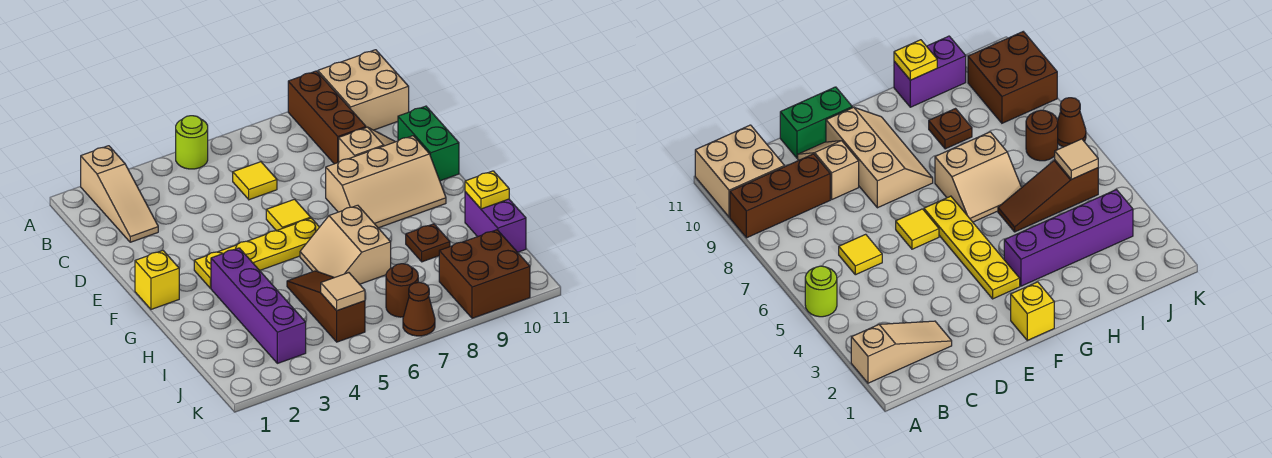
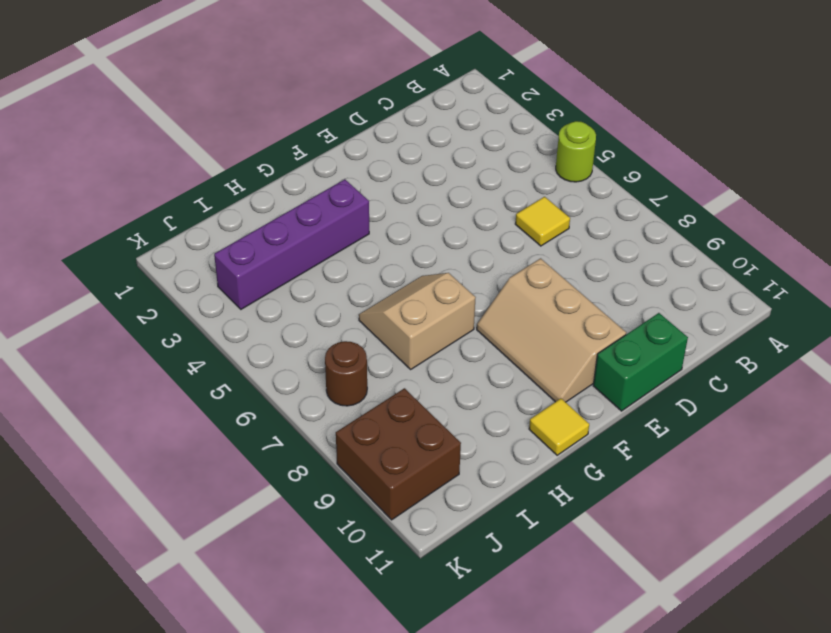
yellow 1x1 tile [529,399,589,455] -> yellow 1x1 tile moved to [266,199,311,231]
none -> tan 1x3 slope [81,146,158,242]
none -> brown 1x3 brick [288,71,366,164]
none -> tan 2x2 brick [318,50,409,130]

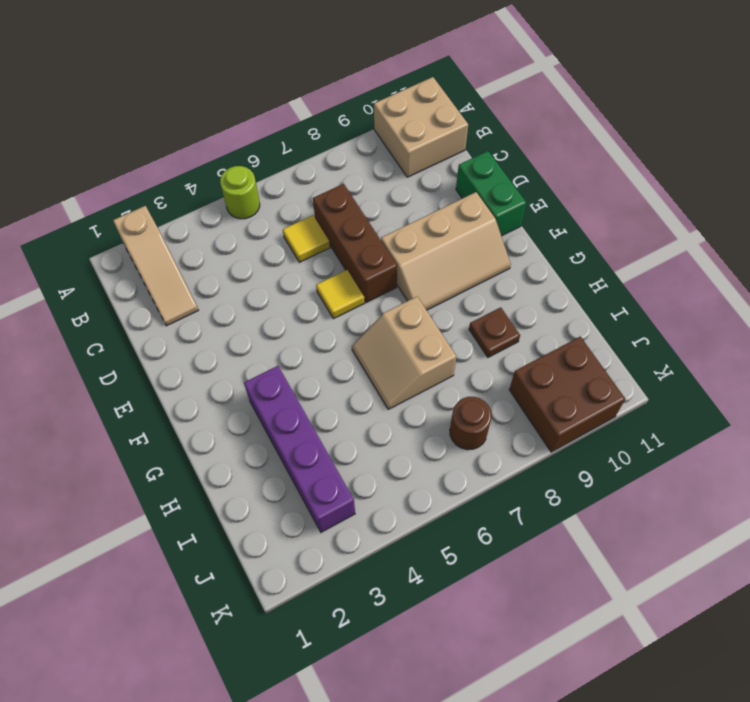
brown 1x3 brick [313,184,397,303] -> brown 1x3 brick moved to [288,71,366,164]
none -> tan 1x2 slope [339,127,395,162]
none -> yellow 1x1 brick [135,251,179,309]
none -> yellow 1x4 plate [194,218,319,288]

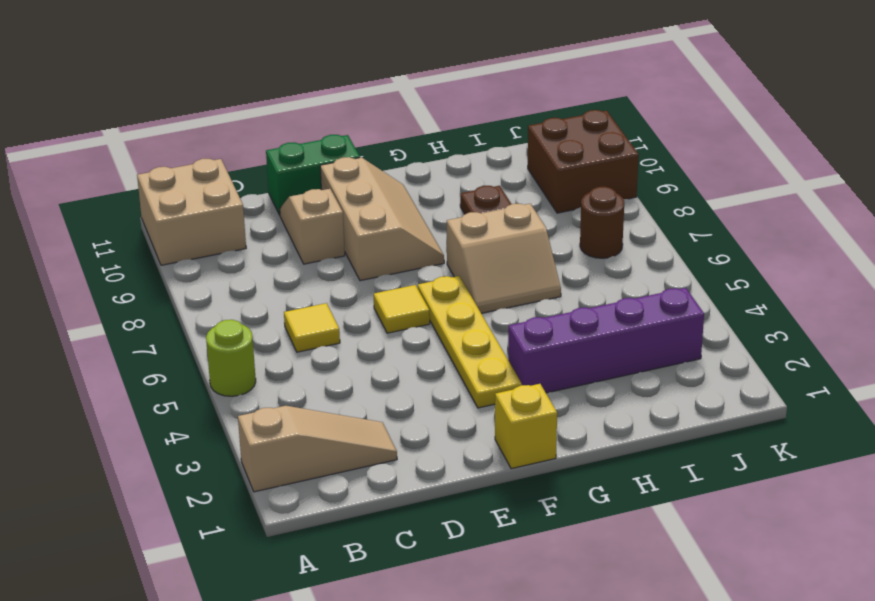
none -> brown 1x3 brick [288,71,366,164]
none -> brown 1x3 slope [287,271,365,342]
none -> purple 1x2 brick [465,192,526,252]

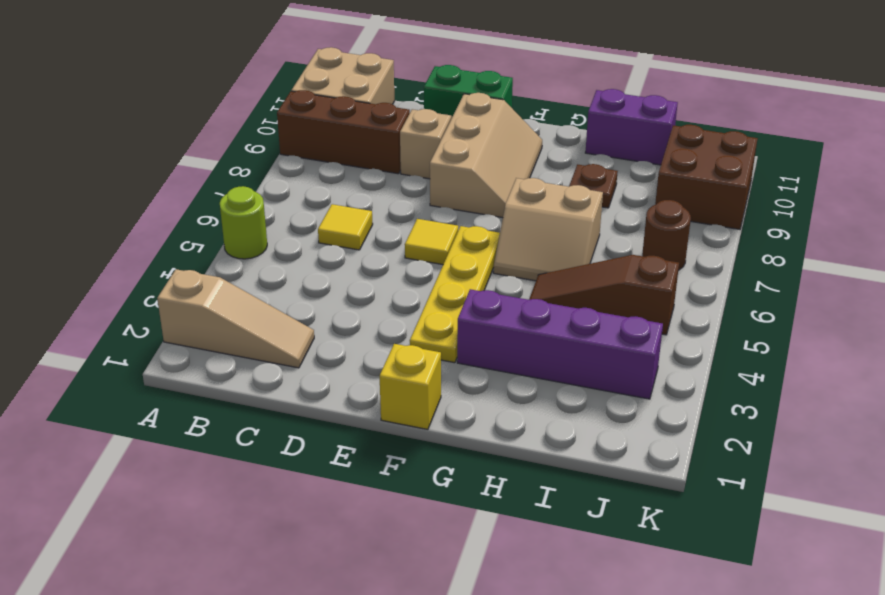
none -> brown 1x1 cone [403,282,435,336]
none -> yellow 1x1 plate [465,171,509,209]
none -> tan 1x1 tile [321,273,365,311]

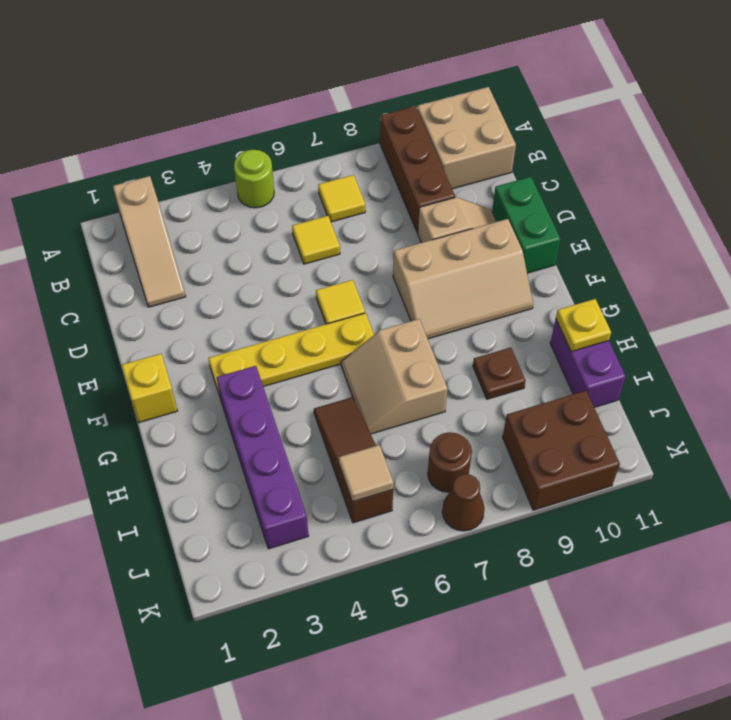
yellow 1x1 tile [318,175,365,222] -> none

